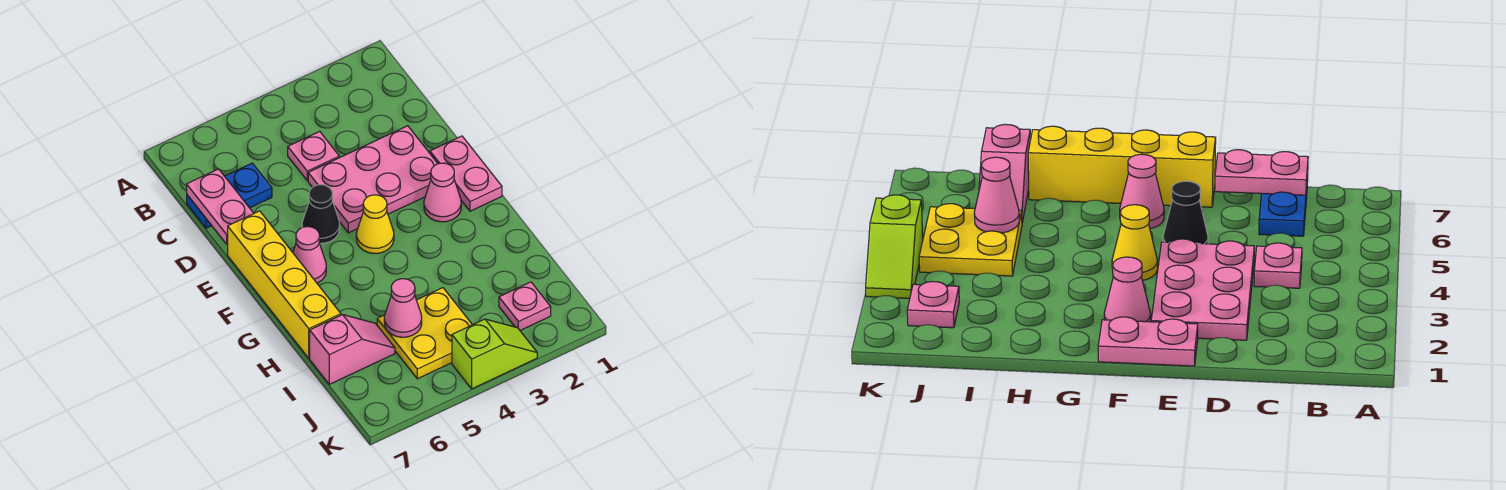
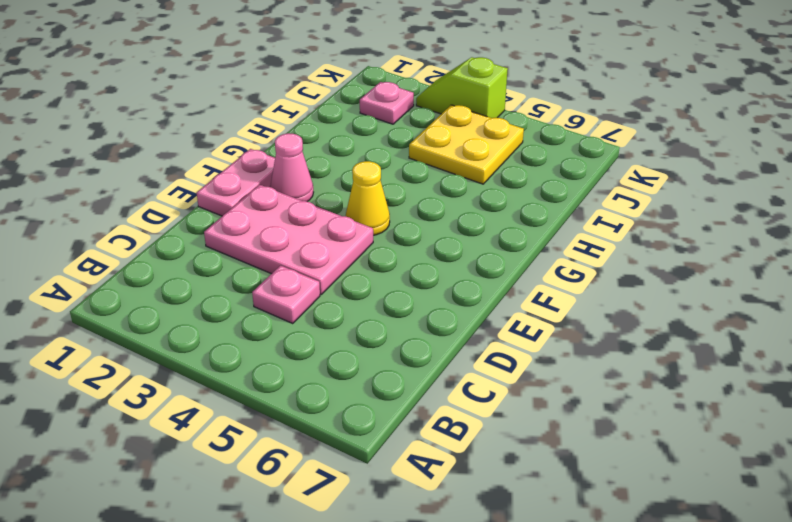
none -> blue 1x2 plate [187,163,272,228]
none -> black 1x1 cone [302,185,340,243]
none -> yellow 1x4 brick [228,211,341,358]

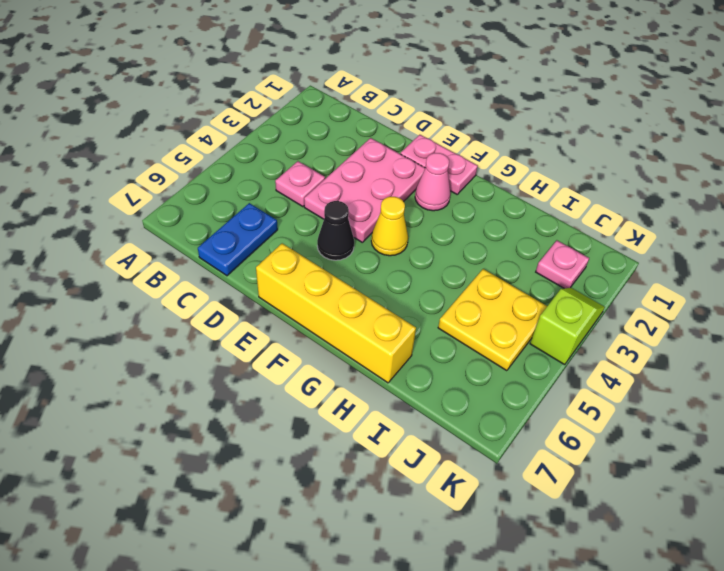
none -> pink 1x1 cone [293,227,326,283]
none -> pink 1x2 slope [310,315,395,384]
none -> pink 1x2 plate [187,169,254,244]

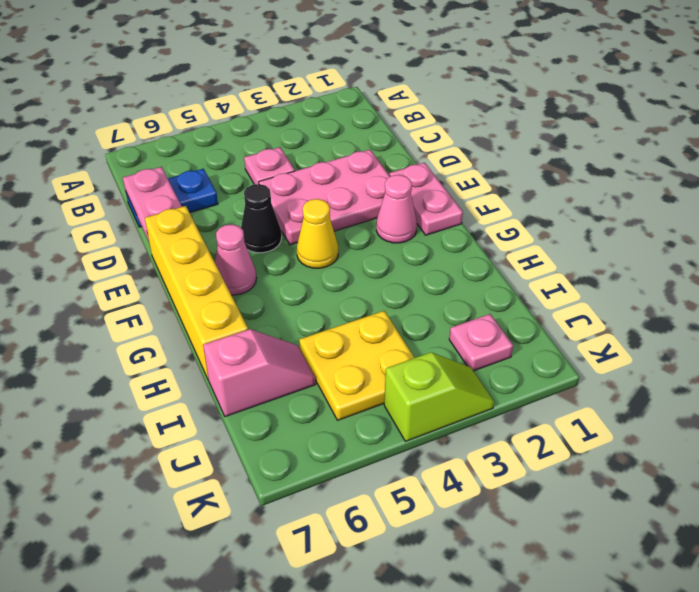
none -> pink 1x1 cone [384,279,422,337]

